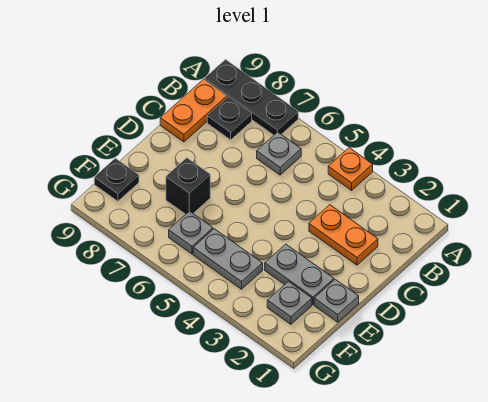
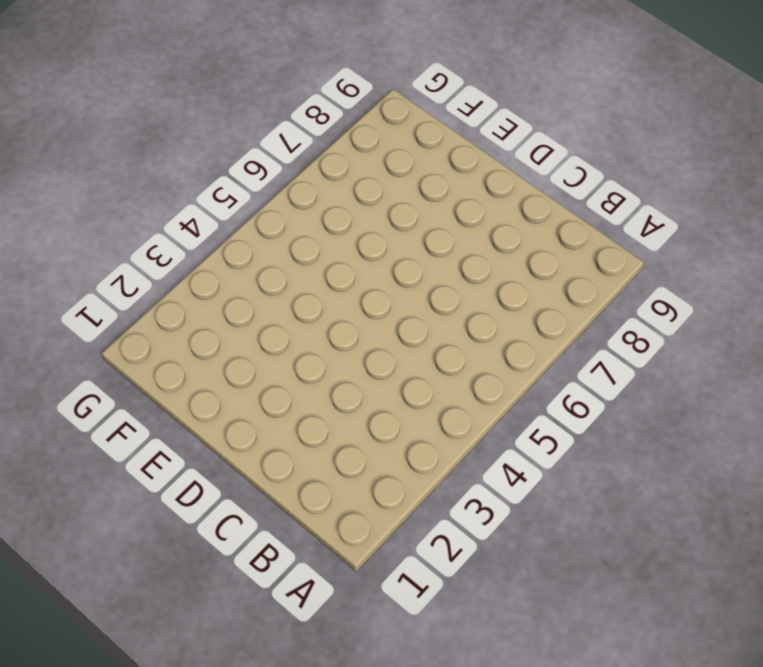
none -> orange 1x1 plate [328,148,373,190]
none -> black 1x3 plate [204,60,298,135]
none -> grey 1x1 plate [257,132,301,175]

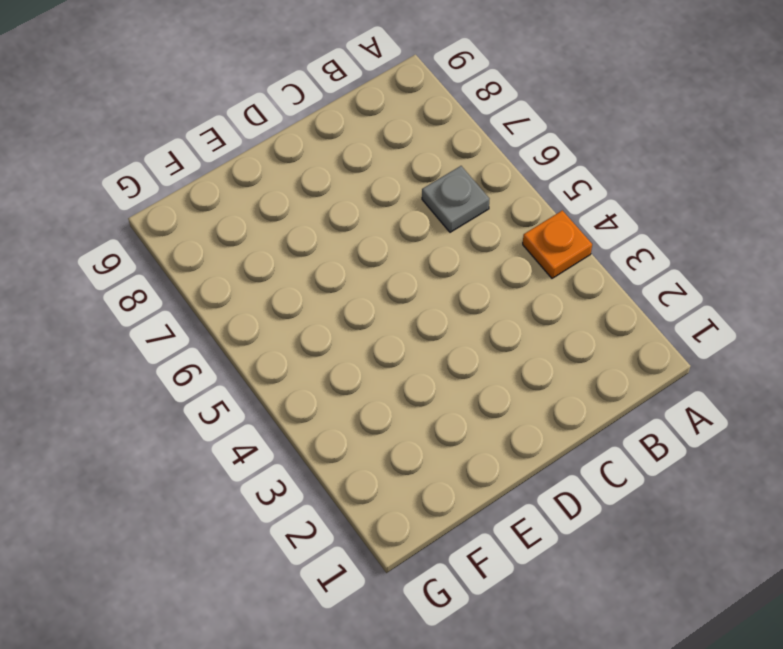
none -> black 1x3 plate [204,60,298,135]
none -> black 1x1 plate [207,97,252,140]
none -> orange 1x2 plate [160,79,227,142]

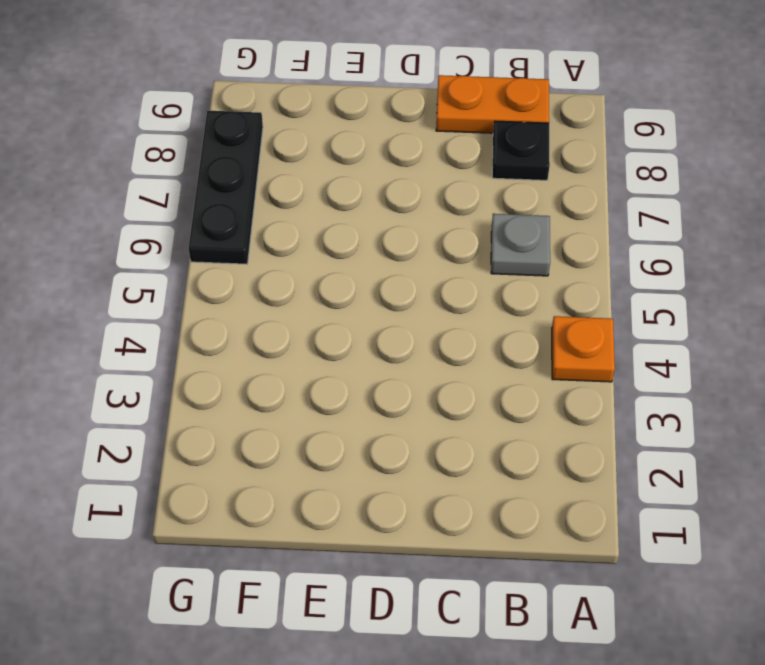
black 1x3 plate [189,111,263,264] -> black 1x3 plate moved to [204,60,298,135]
none -> orange 1x2 plate [309,205,378,265]
none -> grey 1x1 plate [314,279,359,322]
none -> grey 1x2 plate [265,244,334,304]

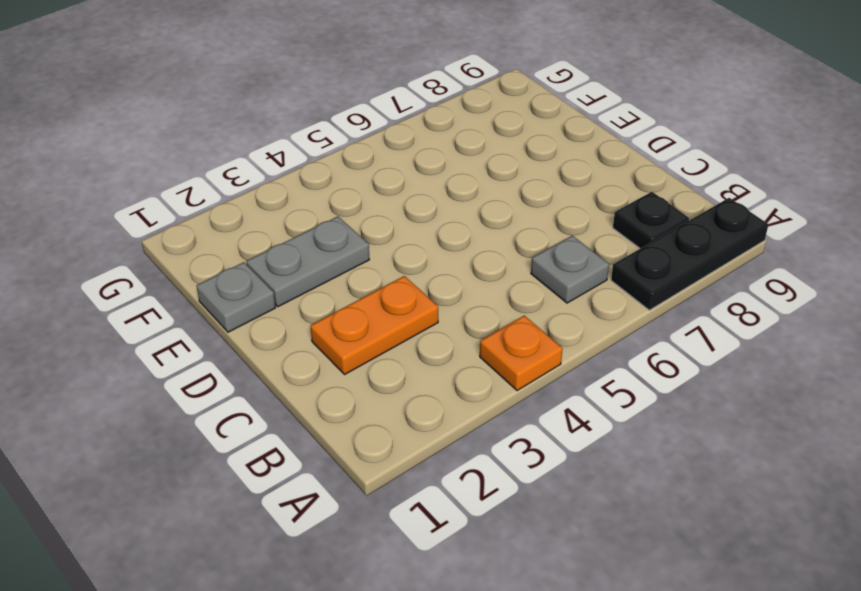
none -> orange 1x2 plate [160,79,227,142]
none -> black 1x1 brick [166,158,210,214]
none -> grey 1x1 plate [267,282,312,324]

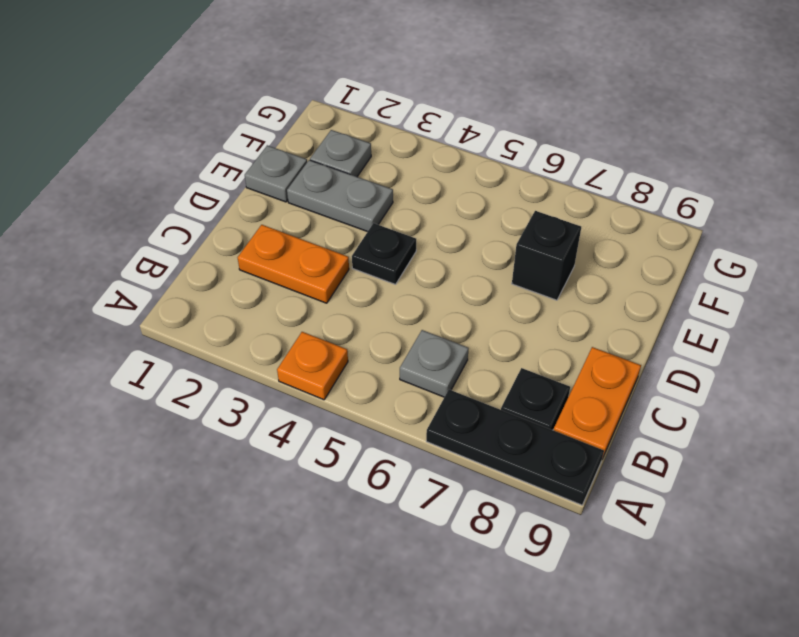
black 1x1 plate [352,223,416,284] -> black 1x1 plate moved to [94,158,139,201]
none -> grey 1x2 plate [193,229,263,289]
none -> grey 1x1 plate [169,211,213,254]

